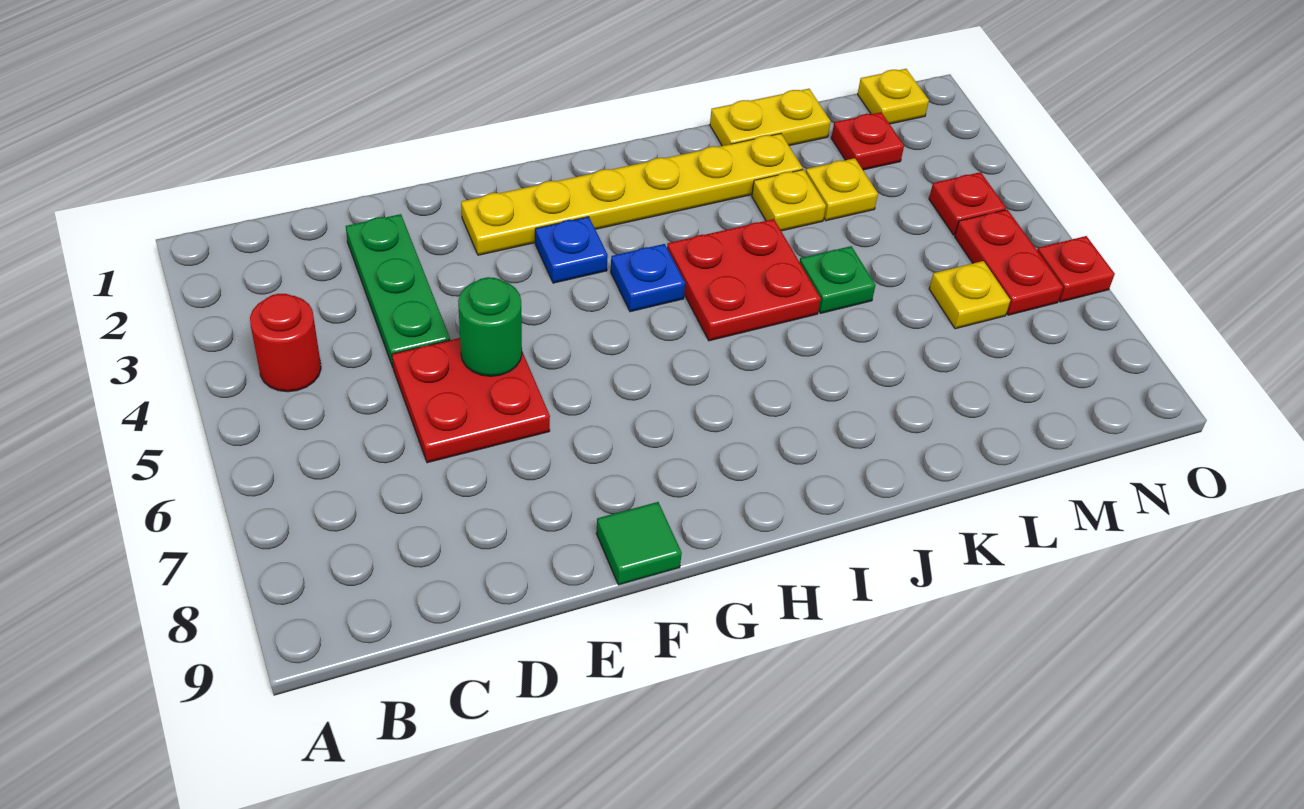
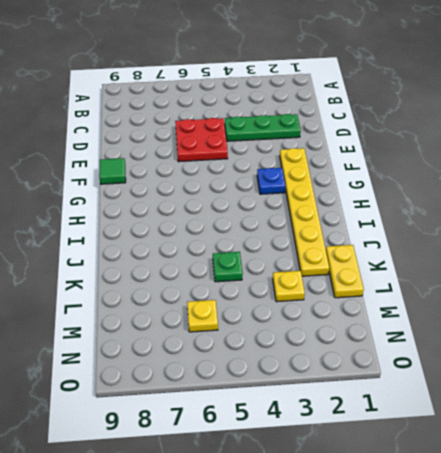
none -> red 1x1 round brick [250,294,321,392]
none -> blue 1x1 plate [611,244,685,312]
none -> red 2x2 plate [667,219,821,341]

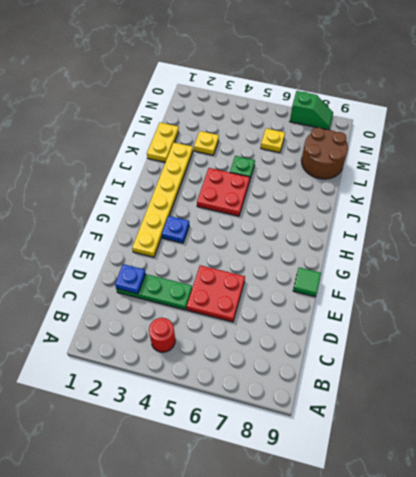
blue 1x1 plate [115,264,146,294] -> blue 1x1 plate moved to [611,244,685,312]
brown 2x2 round brick [301,128,348,179] -> none
green 1x2 slope [290,91,333,130] -> none
none -> yellow 1x1 plate [752,170,826,231]
none -> red 1x1 plate [831,112,904,170]
none -> yellow 1x1 plate [858,69,929,124]

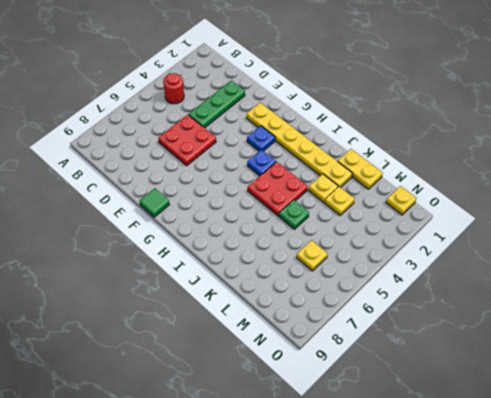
none -> red 1x1 plate [831,112,904,170]
none -> red 1x1 plate [929,172,1006,235]
none -> red 1x2 plate [955,209,1063,315]

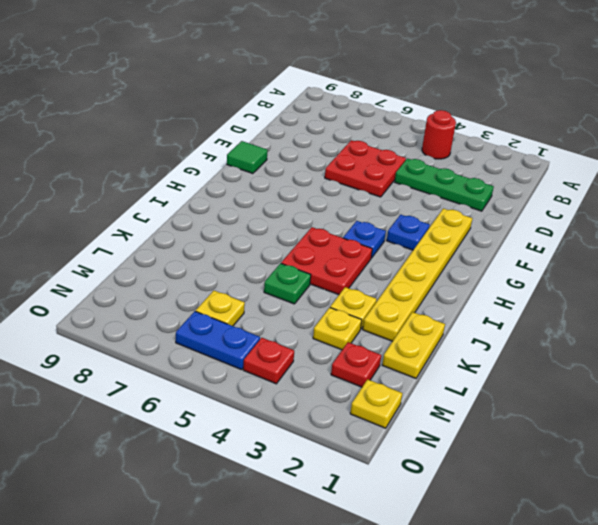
blue 1x2 plate [176,311,260,370] -> red 1x2 plate [955,209,1063,315]
none -> red 1x1 plate [1037,236,1115,302]
none -> green 1x1 round brick [458,277,522,376]

